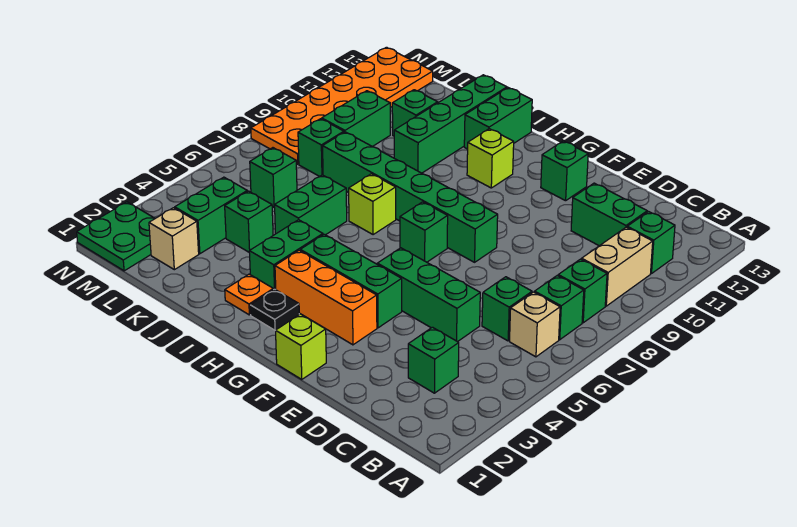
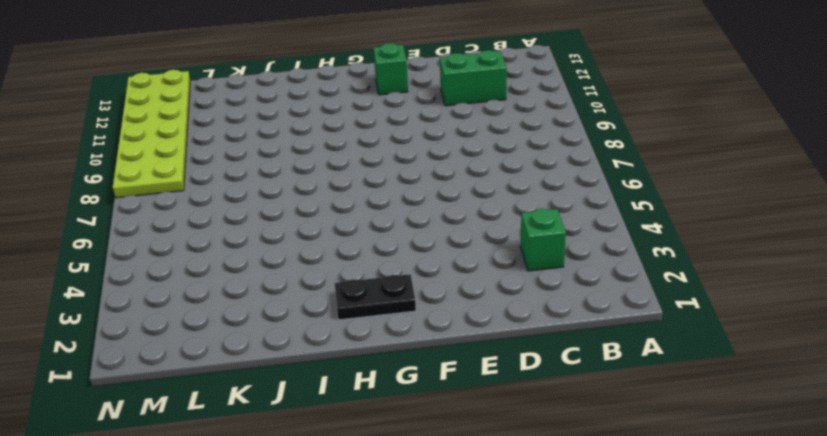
black 1x2 plate [335,274,416,320] -> black 1x1 plate [250,289,299,330]
lime 2x6 plate [113,70,190,198] -> orange 2x6 plate [251,47,433,164]
none -> tan 1x1 brick [510,292,560,357]
none -> green 1x1 brick [535,276,584,340]
none -> green 1x1 brick [558,259,607,323]
none -> tan 1x2 brick [582,227,653,306]

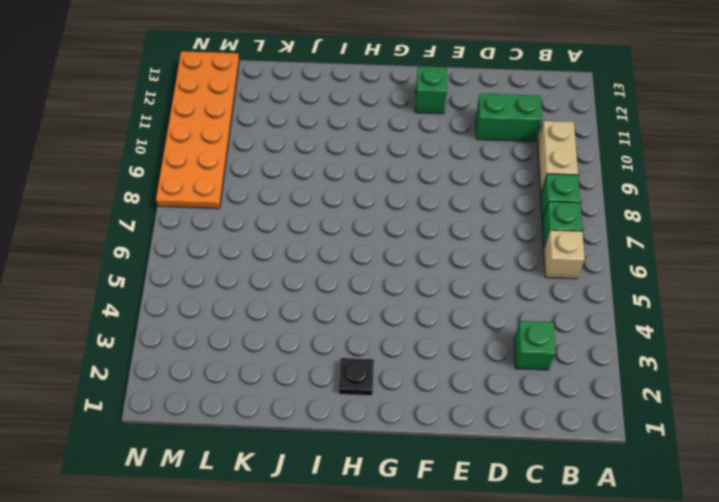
none -> green 1x1 brick [627,212,675,274]
none -> green 1x1 brick [482,277,532,341]
none -> green 1x3 brick [377,248,480,342]
none -> lime 1x1 brick [276,314,326,380]

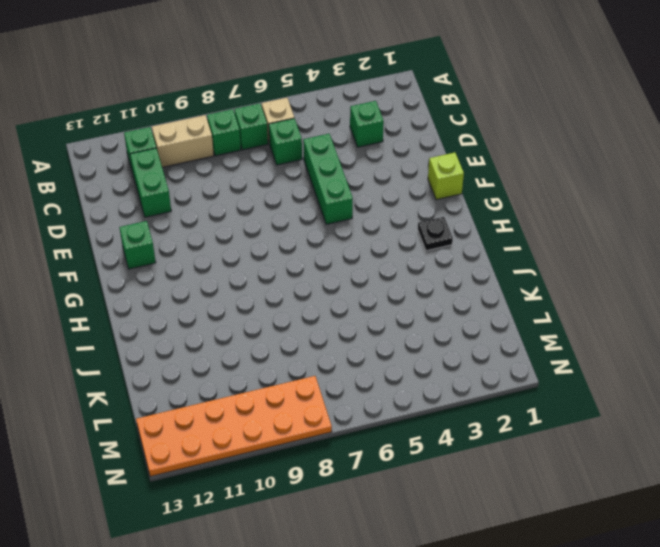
none -> orange 1x3 brick [275,250,377,345]
none -> green 1x3 brick [300,234,402,328]
none -> green 1x6 brick [323,132,498,262]
none -> green 1x1 brick [400,202,448,262]

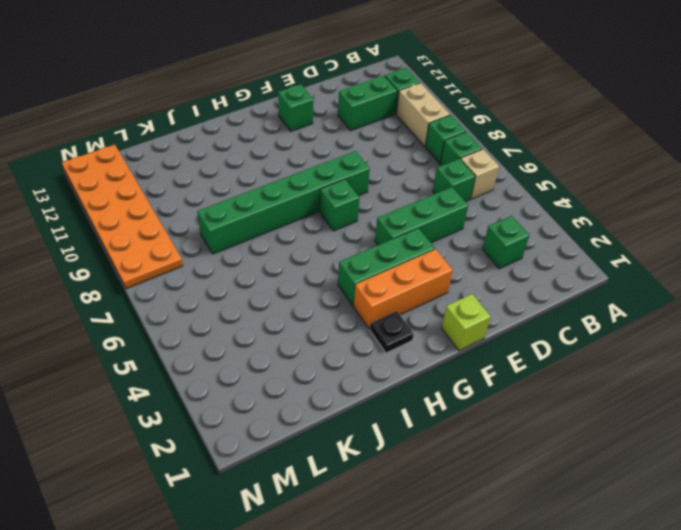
none -> lime 1x1 brick [467,129,514,188]
none -> orange 1x1 plate [225,274,273,315]
none -> green 1x2 brick [249,220,323,290]
none -> lime 1x1 brick [349,174,396,235]

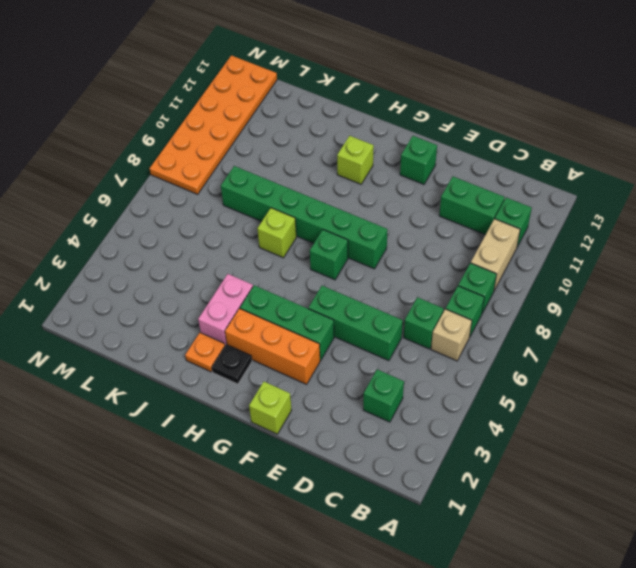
pink 1x2 brick [198,274,253,345] -> green 1x2 brick [249,220,323,290]
none -> green 1x2 brick [464,88,532,149]
none -> green 1x2 brick [274,175,347,235]
none -> green 1x4 brick [394,75,507,173]
none -> green 1x1 brick [225,191,273,252]

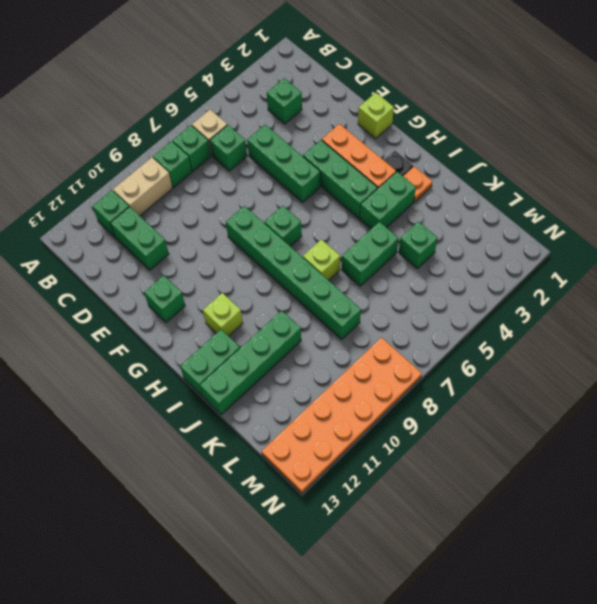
none -> green 1x1 brick [392,90,438,136]
none -> tan 1x1 brick [149,208,199,270]
none -> green 1x2 brick [175,177,247,254]
none -> green 1x1 brick [250,148,297,207]

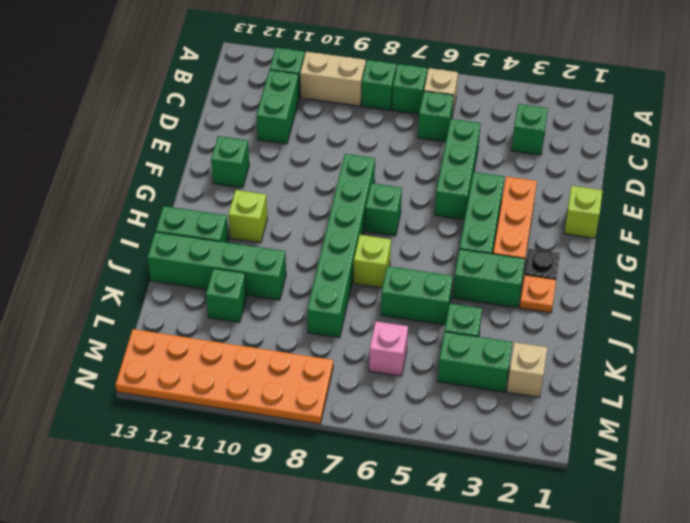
pink 1x1 brick [369,321,408,376] -> green 1x1 brick [250,148,297,207]
none -> green 1x1 brick [298,119,344,176]
none -> green 1x2 brick [322,91,390,146]
none -> green 2x2 plate [77,202,155,271]

